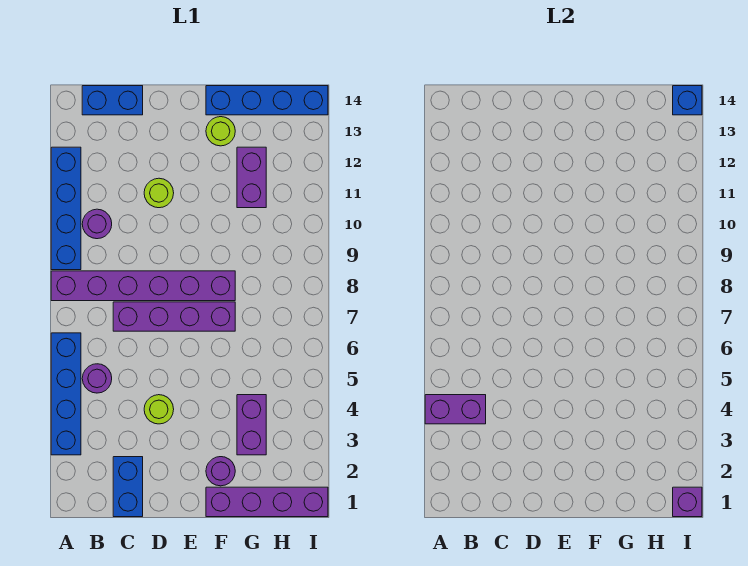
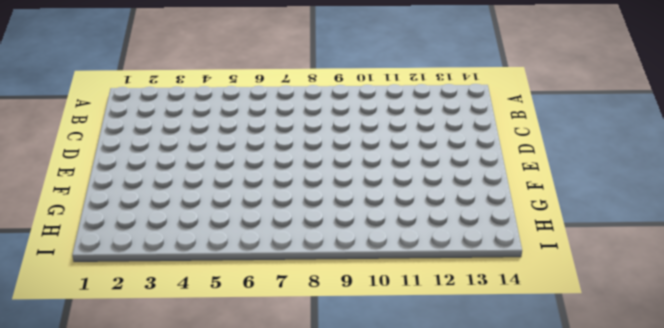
none -> blue 1x4 brick [51,333,81,455]
none -> purple 1x6 brick [51,271,235,301]
none -> blue 1x4 brick [51,147,81,270]

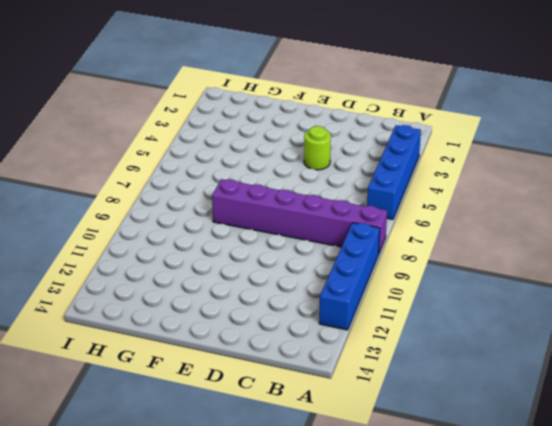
none -> purple 1x1 round brick [82,364,112,393]
none -> purple 1x1 round brick [82,209,112,239]
none -> blue 1x2 brick [82,86,143,115]

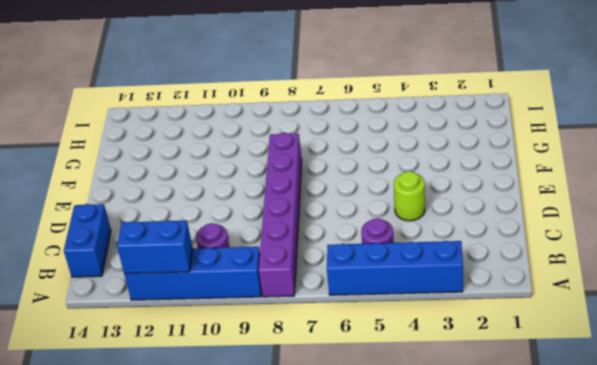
blue 1x2 brick [117,220,193,274] -> blue 1x2 brick moved to [113,457,143,517]
none -> purple 1x4 brick [113,302,235,331]
none -> lime 1x1 round brick [144,178,174,208]
none -> purple 1x4 brick [206,487,328,517]

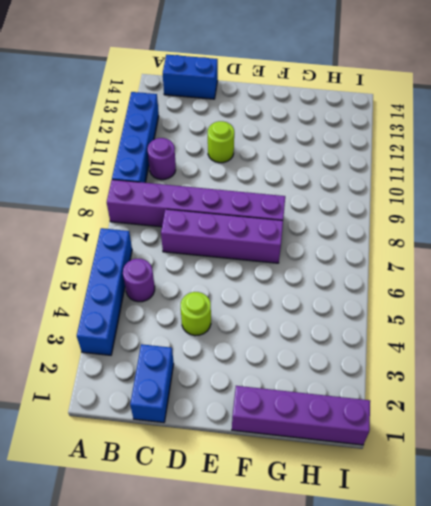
none -> purple 1x1 round brick [206,457,235,486]
none -> lime 1x1 round brick [206,117,235,146]
none -> blue 1x4 brick [206,86,328,115]

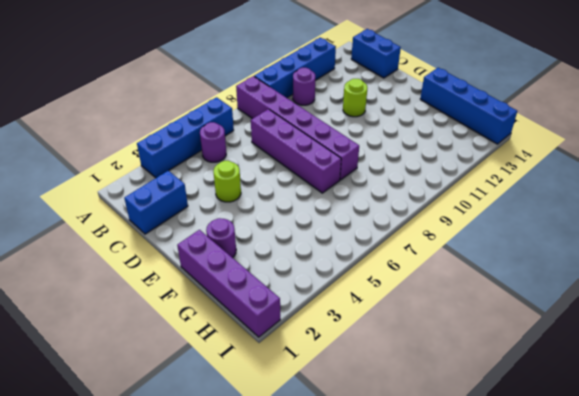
none -> lime 1x1 round brick [206,117,235,146]
none -> purple 1x2 brick [237,395,266,455]
none -> purple 1x2 brick [237,147,266,208]

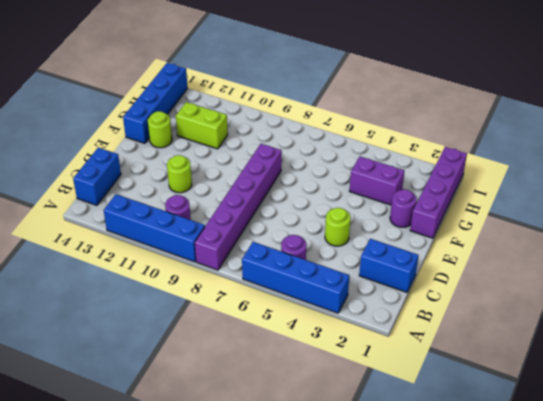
lime 1x2 brick [176,102,228,149] -> purple 1x2 brick [237,147,266,208]
none -> purple 1x4 brick [113,302,235,331]
none -> purple 1x2 brick [425,395,486,424]
none -> purple 1x1 brick [673,487,702,517]

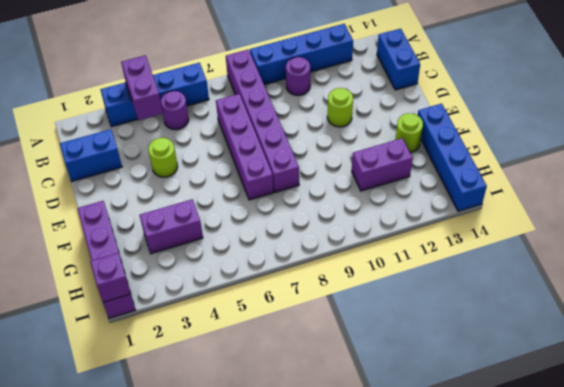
none -> purple 1x1 round brick [206,457,235,486]
none -> blue 1x1 brick [673,86,702,115]

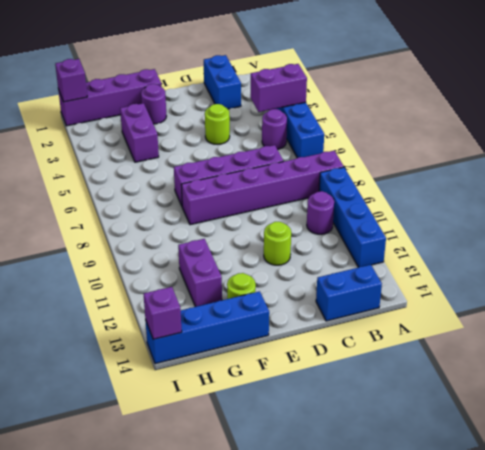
purple 1x1 brick [144,287,182,339] -> blue 1x1 brick [673,86,702,115]

